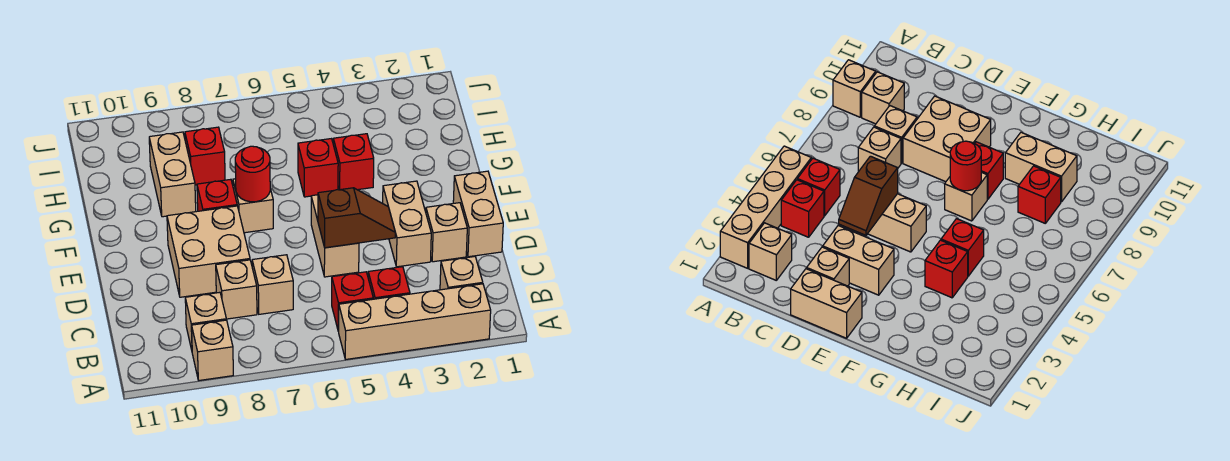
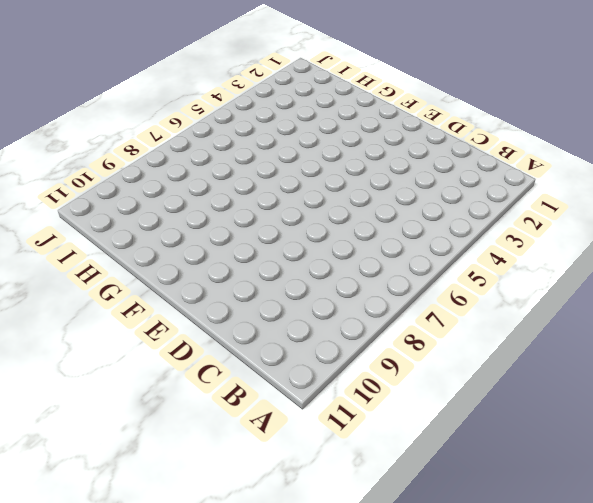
none -> tan 1x4 brick [338,284,491,359]
none -> tan 1x1 brick [192,320,233,380]
none -> tan 1x1 brick [440,257,483,290]

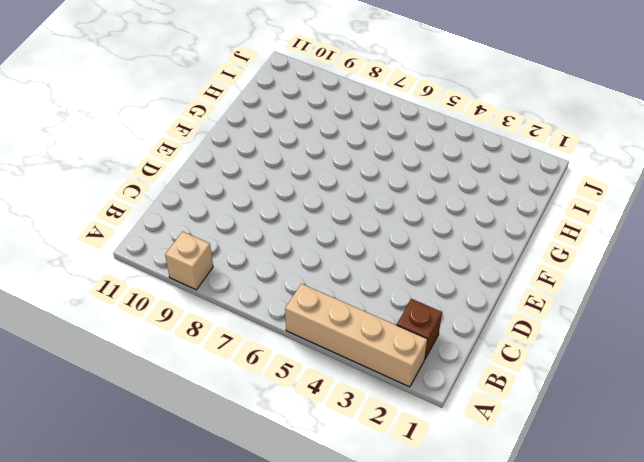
brown 1x1 brick [397,299,442,360] -> tan 1x1 brick [440,257,483,290]
none -> red 1x1 brick [368,267,410,299]
none -> red 1x1 brick [332,272,373,331]
none -> tan 1x1 brick [185,292,226,350]

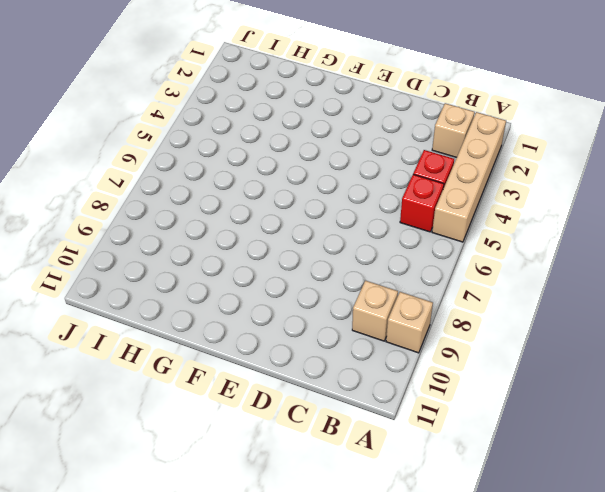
none -> tan 1x1 brick [252,255,293,314]
none -> tan 1x1 brick [216,260,257,319]
none -> tan 1x2 brick [453,171,503,257]

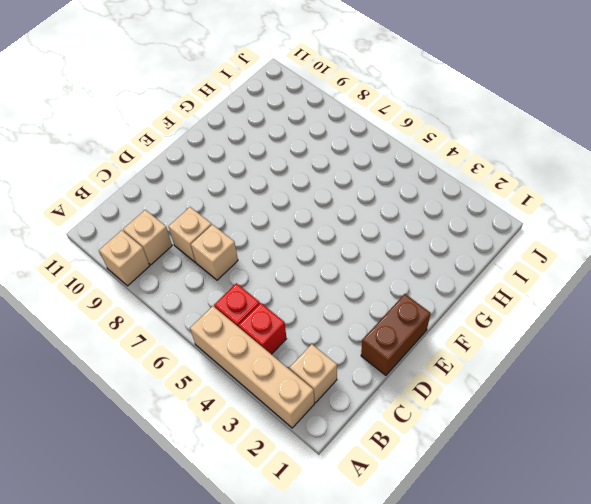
brown 1x2 brick [361,294,431,375] -> tan 1x2 brick [453,171,503,257]
none -> tan 1x1 brick [426,203,467,262]
none -> tan 1x2 brick [383,181,431,267]
none -> tan 1x2 brick [311,195,359,277]

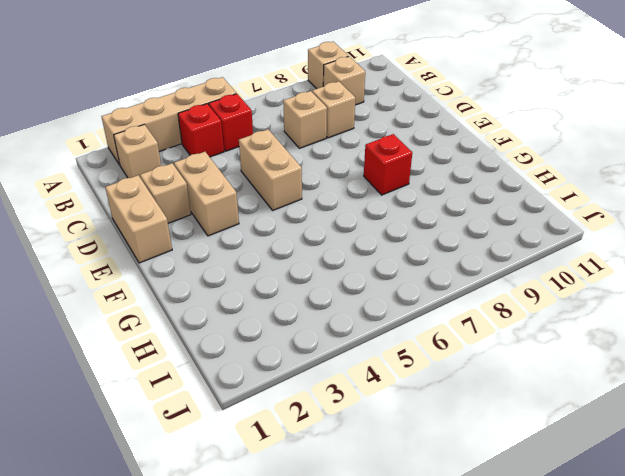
none -> tan 2x2 brick [167,206,250,297]
none -> tan 1x1 brick [233,179,273,233]
none -> red 1x1 brick [333,134,374,190]

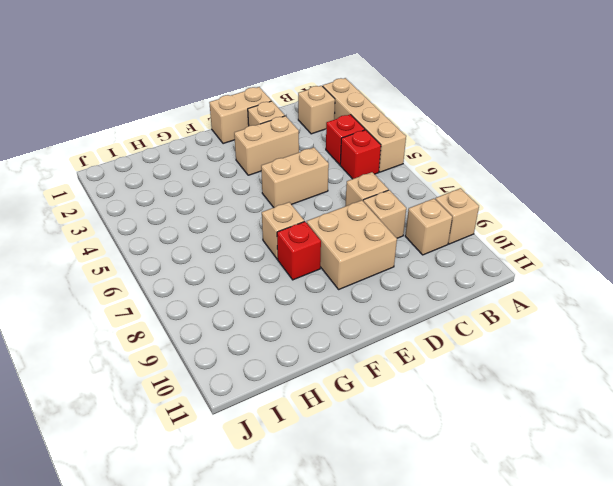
none -> red 1x1 brick [333,134,374,190]
none -> red 1x1 brick [298,139,338,197]
none -> tan 1x2 brick [149,132,196,217]

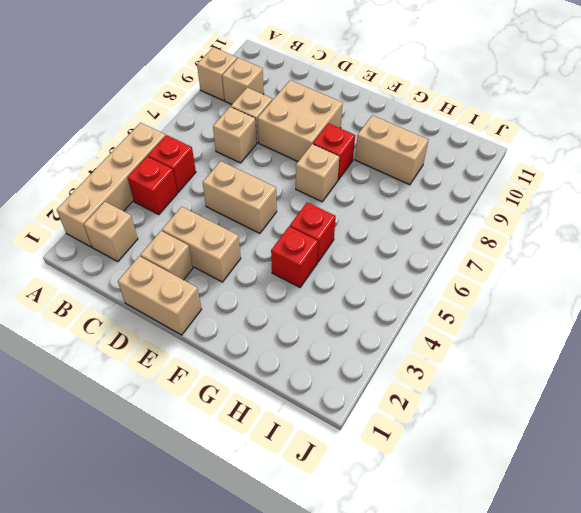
none -> red 1x1 brick [185,127,225,185]
none -> brown 1x2 slope [318,188,395,248]
none -> red 1x1 round brick [235,146,270,202]

